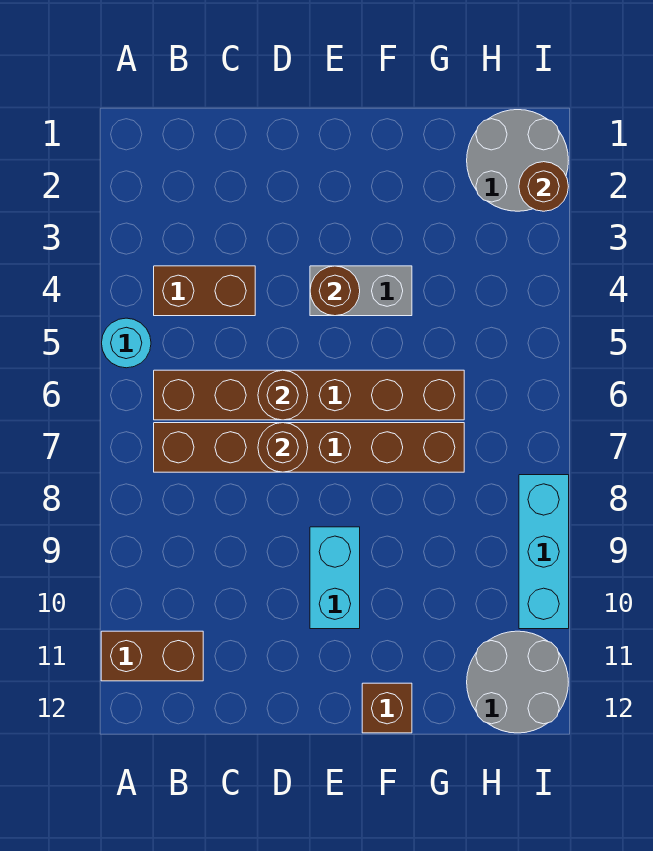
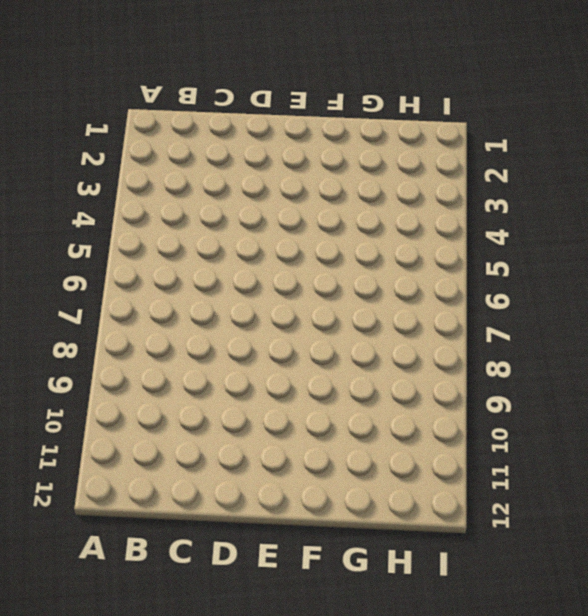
none -> cyan 1x1 round brick [102,318,151,368]
none -> brown 1x2 brick [101,631,203,681]
none -> brown 1x2 brick [154,266,255,316]

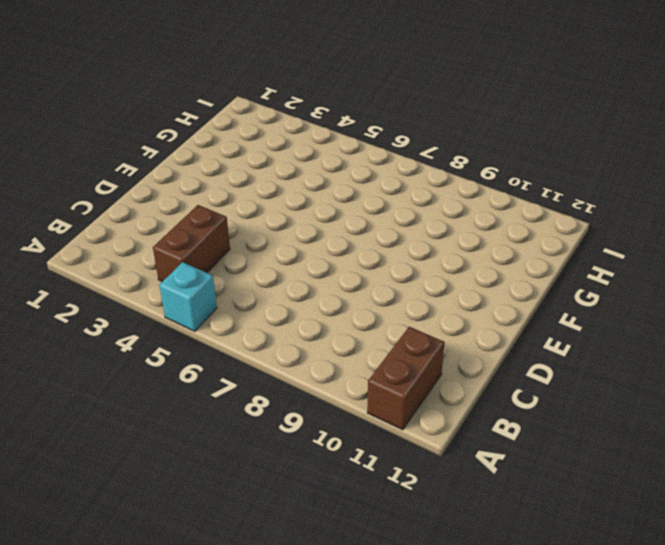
cyan 1x1 brick [159,262,217,331] -> cyan 1x1 round brick [102,318,151,368]
none -> brown 1x6 brick [154,370,464,420]
none -> brown 1x6 brick [154,423,464,472]
none -> grey 1x2 brick [310,266,412,316]

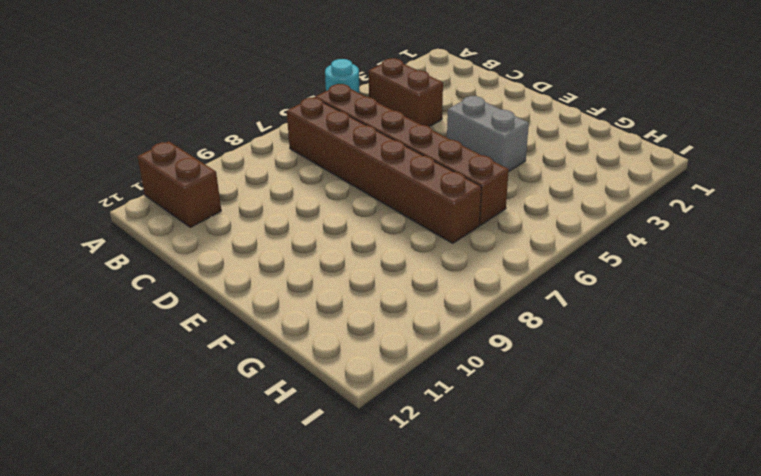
none -> cyan 1x2 brick [310,527,360,629]
none -> brown 1x1 brick [362,683,412,733]
none -> grey 2x2 round brick [467,110,568,211]

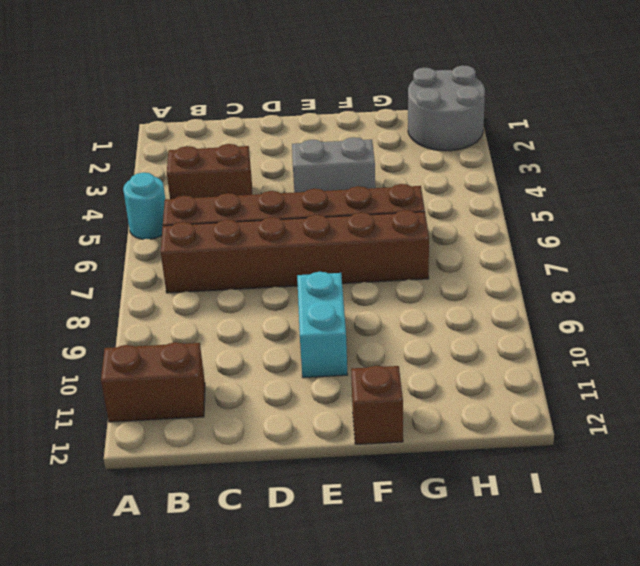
none -> grey 2x2 round brick [467,631,568,733]
none -> cyan 1x3 brick [519,475,569,629]
none -> brown 1x1 round brick [258,370,308,420]

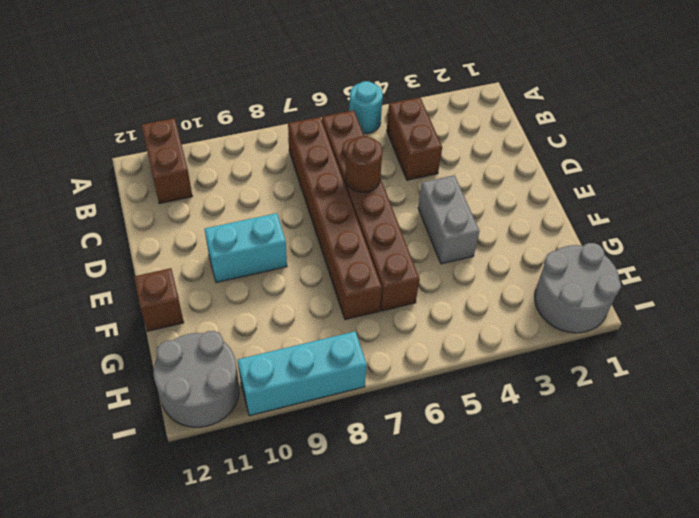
none -> brown 1x1 round brick [258,423,308,472]
none -> brown 1x1 round brick [310,266,360,316]
none -> brown 1x1 round brick [519,162,568,211]

